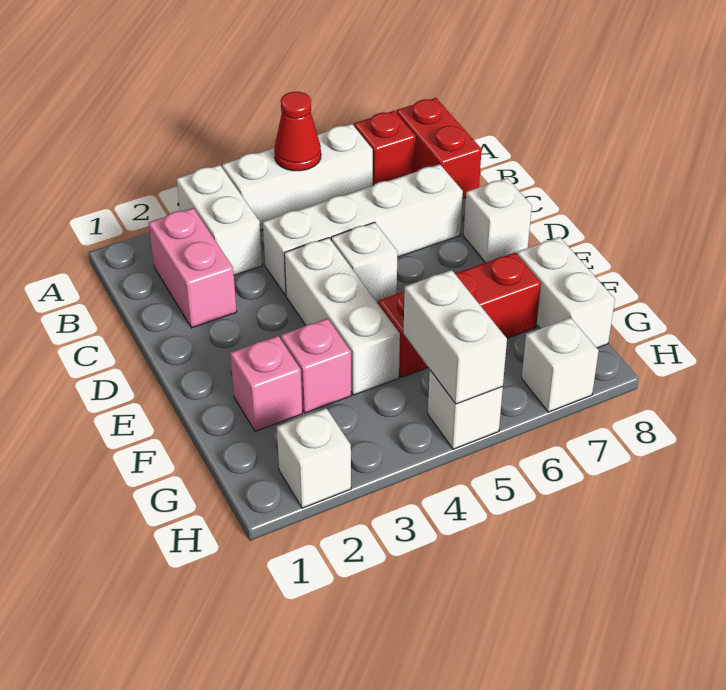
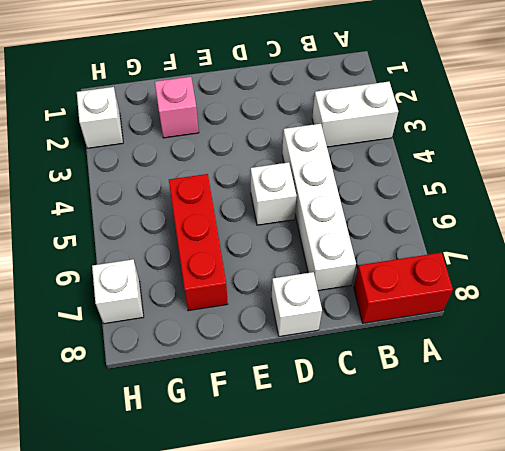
none -> white 1x3 brick [222,124,373,230]
none -> red 1x1 brick [354,111,416,186]
none -> pink 1x2 brick [149,208,237,328]

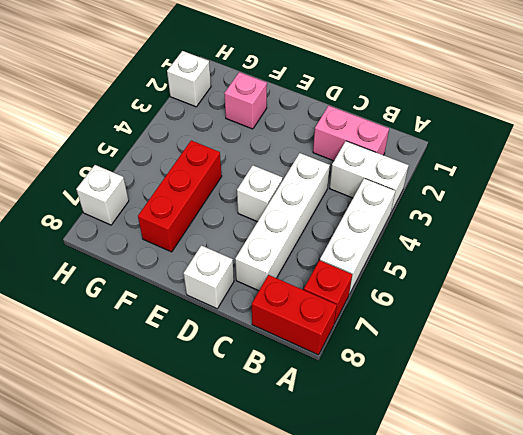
none -> white 1x3 brick [284,238,400,395]
none -> pink 1x1 brick [281,318,351,413]
none -> white 1x2 brick [517,237,615,348]

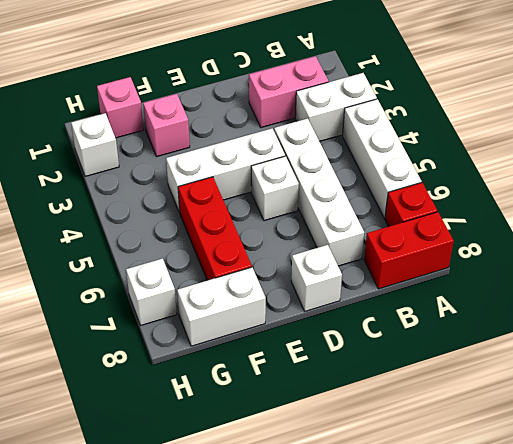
pink 1x1 brick [97,77,144,138] -> pink 1x1 brick moved to [281,318,351,413]
none -> white 1x1 brick [428,370,503,449]
none -> red 1x1 cone [274,92,321,171]
none -> white 1x2 brick [404,270,507,404]

